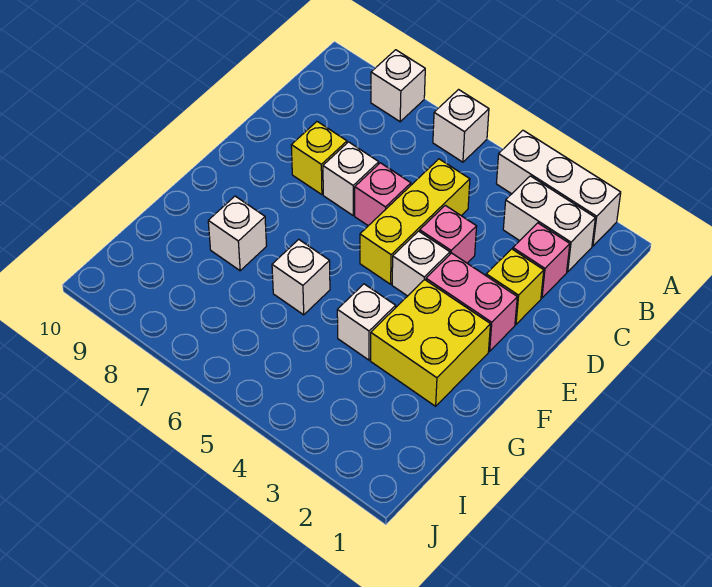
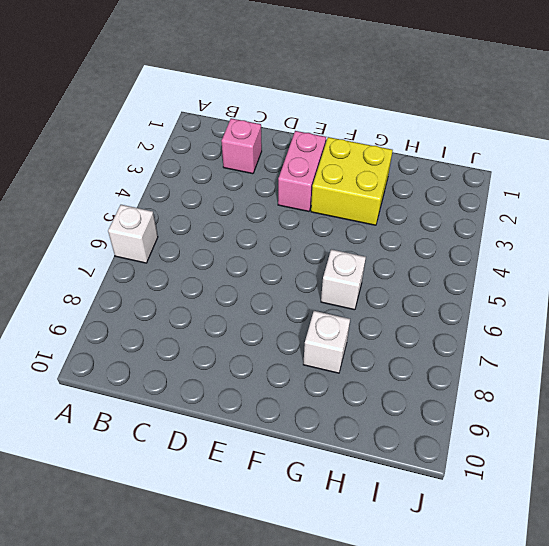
none -> white 1x3 brick [496,130,621,246]
none -> white 1x1 brick [371,50,425,122]
none -> white 1x2 brick [503,176,595,272]

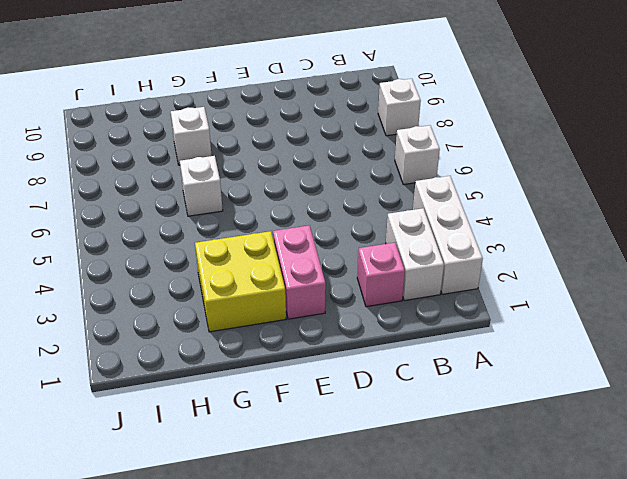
none -> yellow 1x3 brick [360,159,470,284]
none -> yellow 1x1 brick [486,249,544,324]
none -> pink 1x1 brick [420,205,477,263]

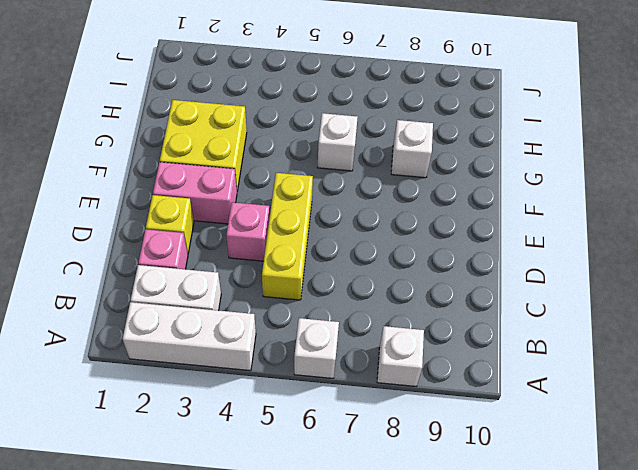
none -> pink 1x1 brick [355,163,411,226]
none -> white 1x1 brick [323,142,379,215]
none -> yellow 1x1 brick [291,122,347,195]

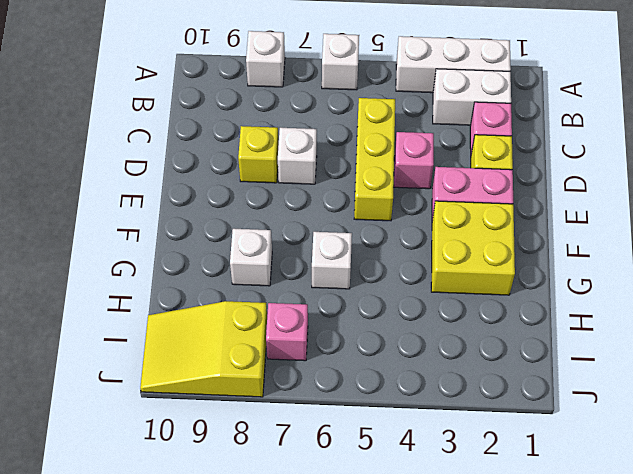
pink 1x1 brick [266,303,308,361] -> pink 1x1 brick moved to [355,163,411,226]
yellow 2x3 slope [140,301,267,397] -> none
none -> white 1x1 brick [392,231,450,296]
none -> white 1x1 brick [337,284,396,360]

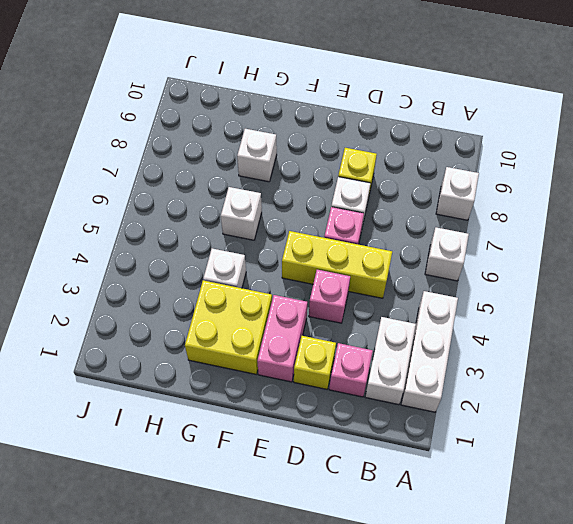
none -> white 1x1 brick [392,231,450,296]

